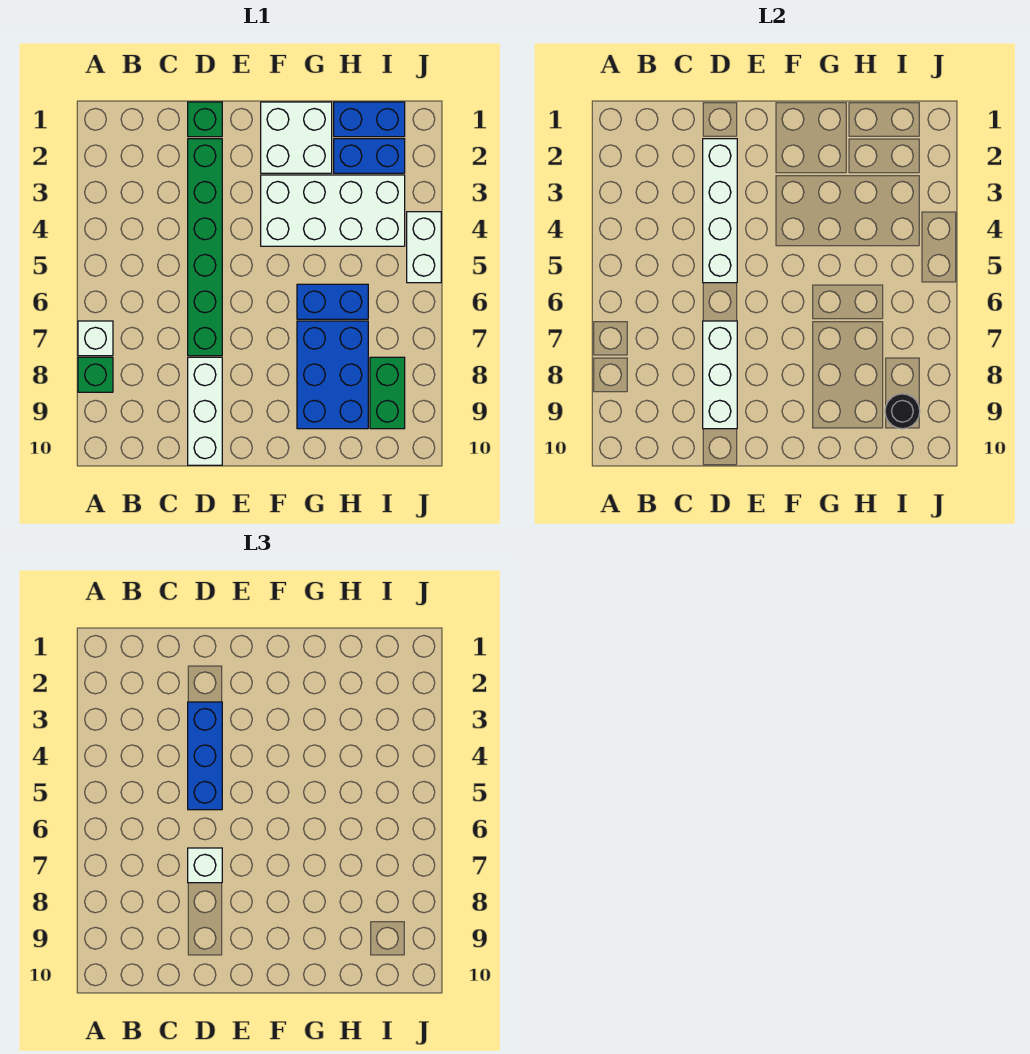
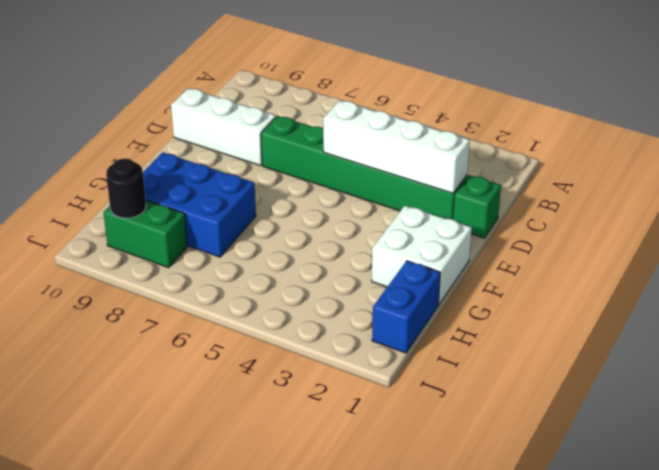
none -> white 1x1 brick [78,321,113,356]
none -> green 1x1 brick [78,357,113,392]
none -> white 2x4 brick [261,175,405,246]

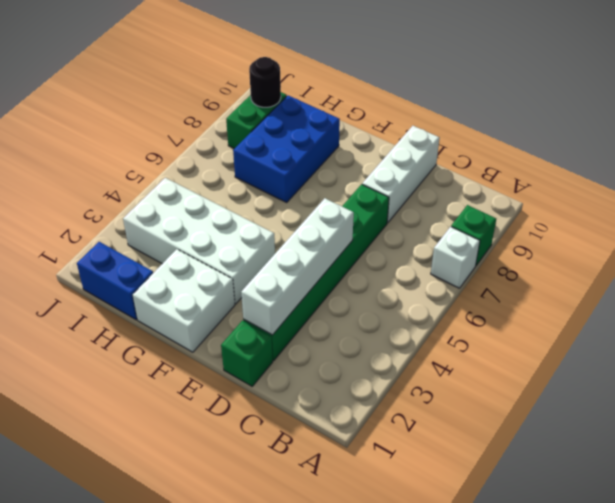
none -> blue 1x2 brick [297,284,368,319]
none -> blue 1x2 brick [334,139,405,173]
none -> white 1x2 brick [407,212,441,283]

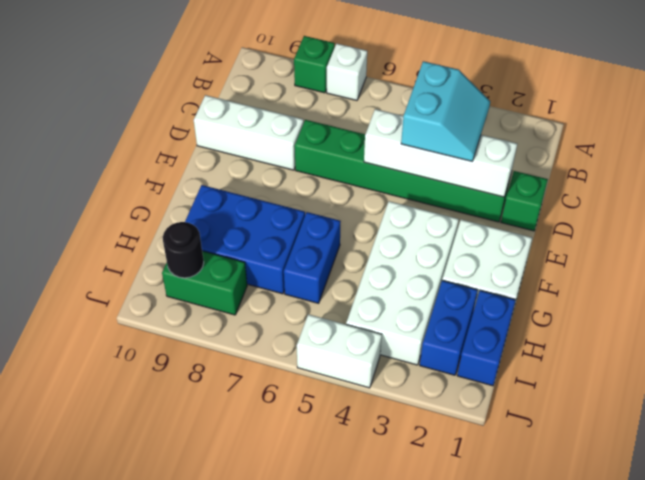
cyan 2x2 slope [401,61,490,161] -> blue 1x3 brick [188,702,222,810]
none -> white 1x3 brick [703,321,737,429]
none -> white 1x1 brick [188,848,222,883]

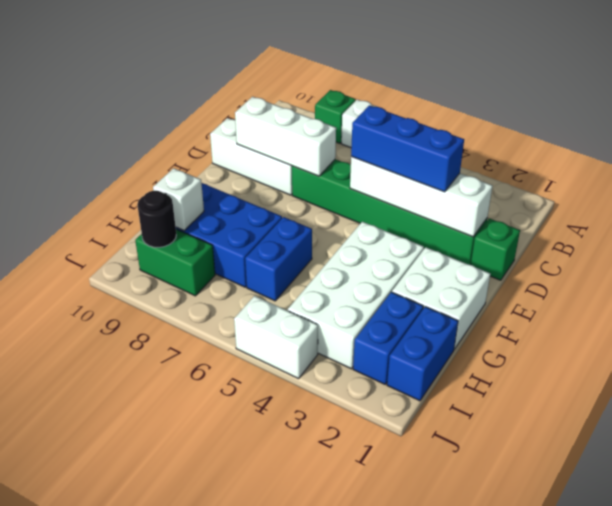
white 1x1 brick [153,168,204,231] -> white 1x1 brick moved to [188,848,222,883]

